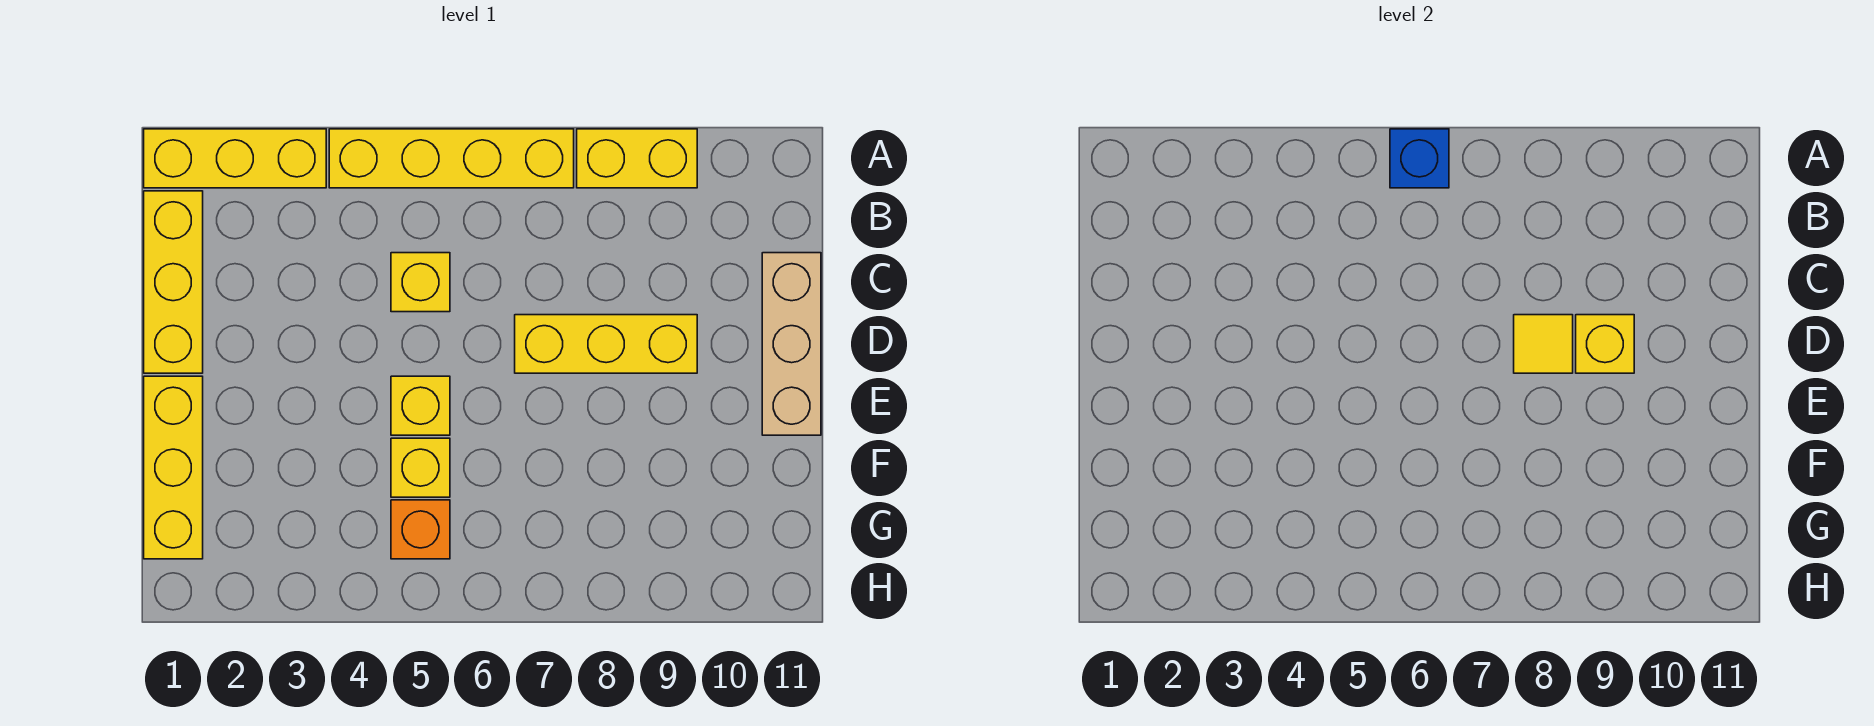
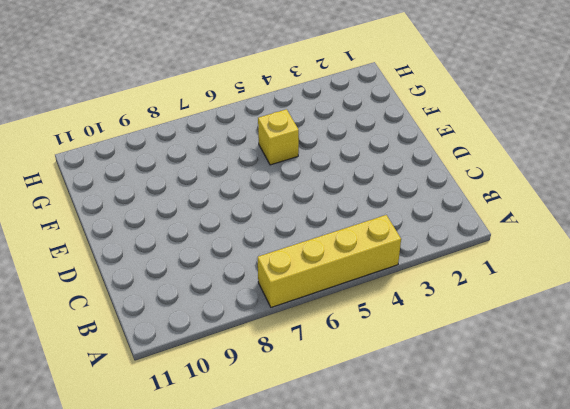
none -> yellow 1x3 brick [144,129,326,188]
none -> yellow 1x2 brick [577,129,697,188]
none -> yellow 1x3 brick [144,191,203,373]

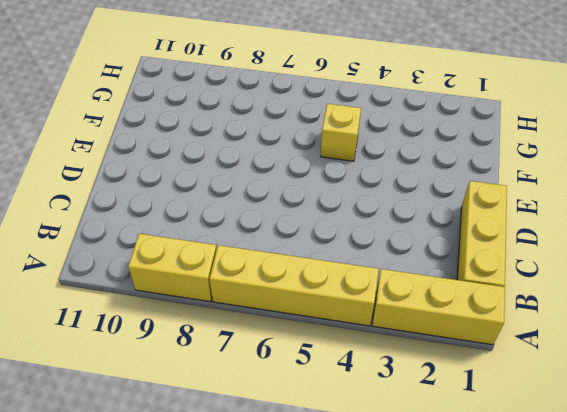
none -> yellow 1x1 brick [391,253,450,312]
none -> tan 1x3 brick [762,253,821,435]
none -> yellow 1x3 brick [515,315,697,373]

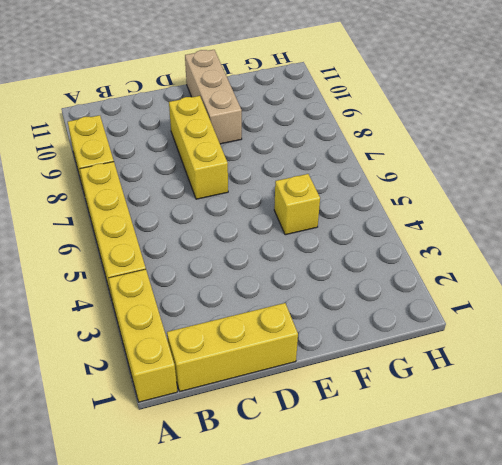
tan 1x3 brick [185,50,242,144] -> tan 1x3 brick turned to [762,253,821,435]
none -> yellow 1x1 brick [391,253,450,312]
none -> yellow 1x3 brick [144,376,203,559]
none -> yellow 1x1 brick [391,376,450,435]

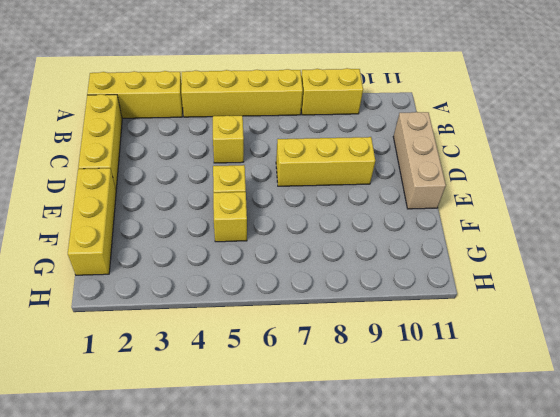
none -> orange 1x1 brick [391,500,450,559]
none -> blue 1x1 brick [1390,129,1449,188]
none -> yellow 1x1 tile [1514,315,1573,373]

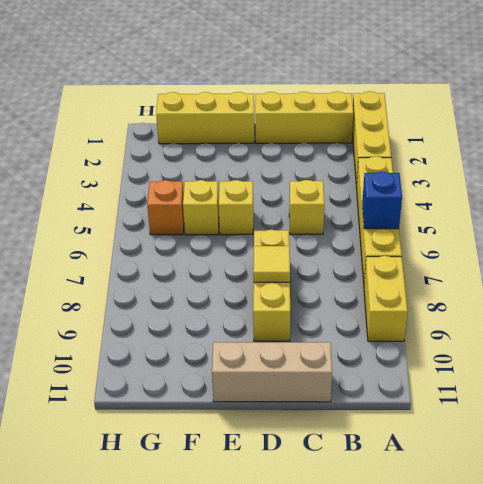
none -> yellow 1x1 brick [1576,315,1634,373]

